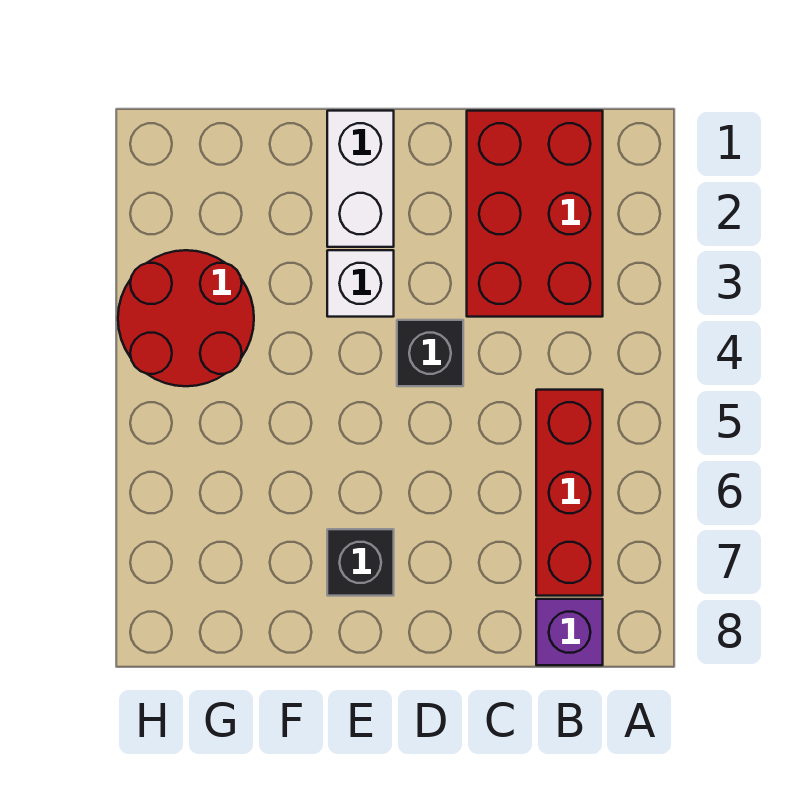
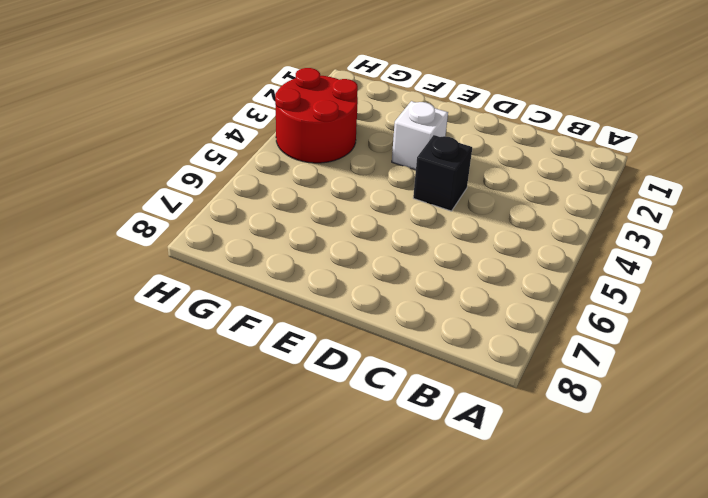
none -> red 2x3 brick [467,111,603,317]
none -> red 1x3 brick [536,390,603,596]

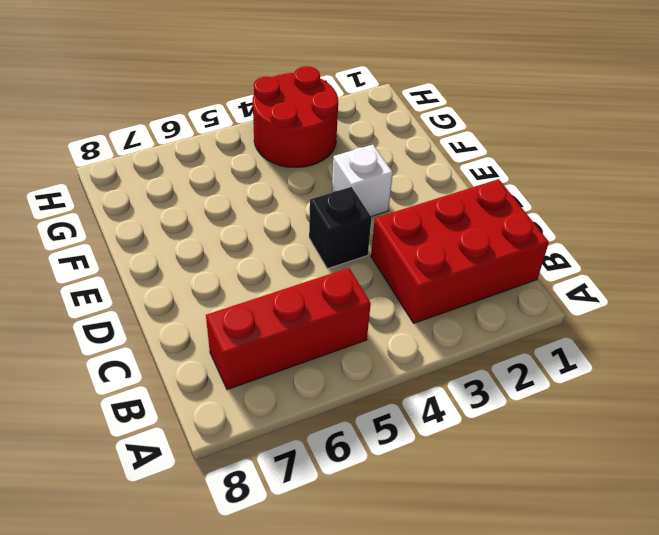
none -> purple 1x1 brick [536,599,603,665]
none -> white 1x2 brick [327,111,394,247]

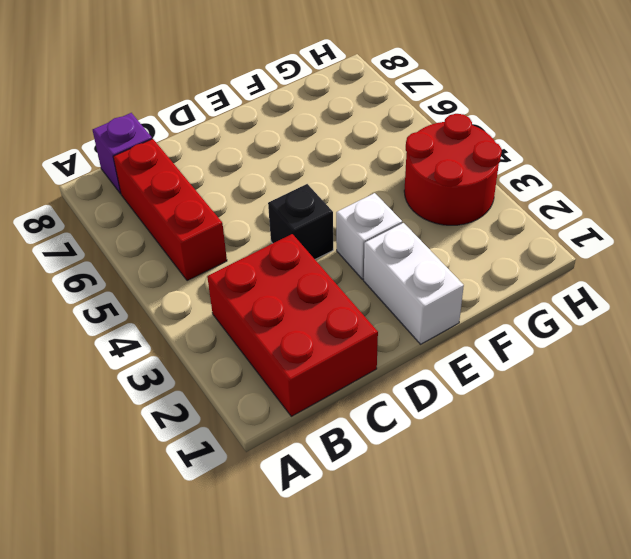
none -> black 1x1 brick [327,529,394,596]

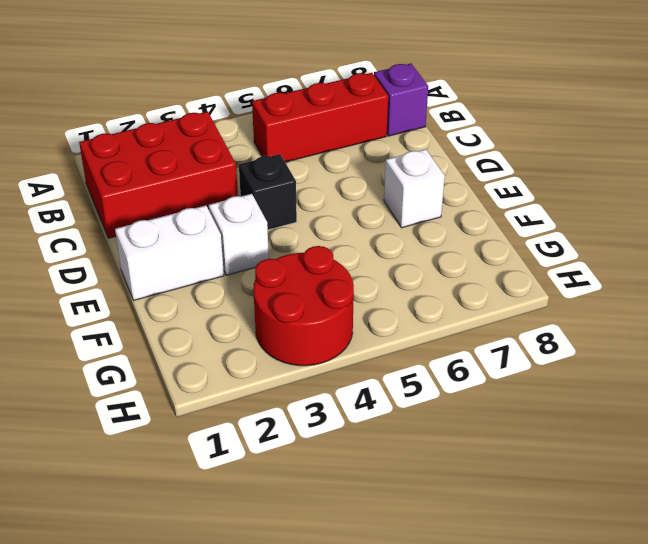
white 1x1 brick [384,149,445,228] -> black 1x1 brick [327,529,394,596]

